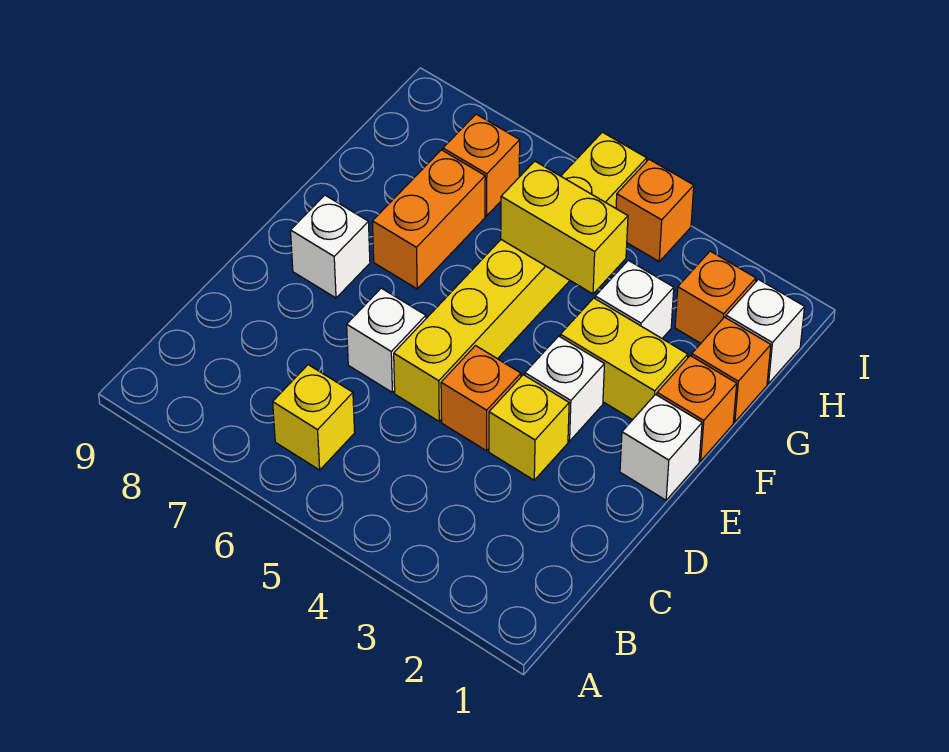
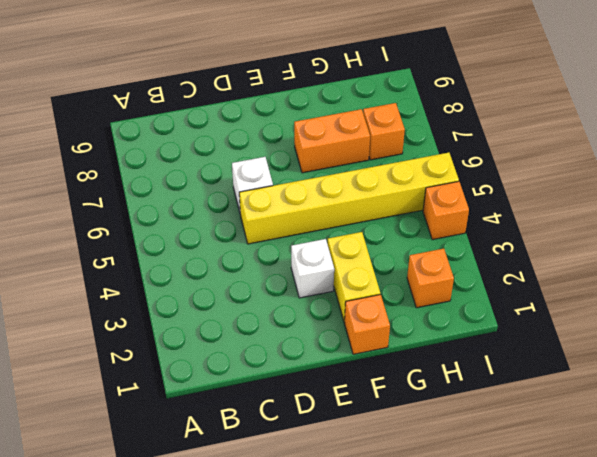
none -> yellow 1x1 brick [273,365,355,470]
none -> yellow 1x1 brick [489,375,569,480]
none -> orange 1x1 brick [441,346,521,451]

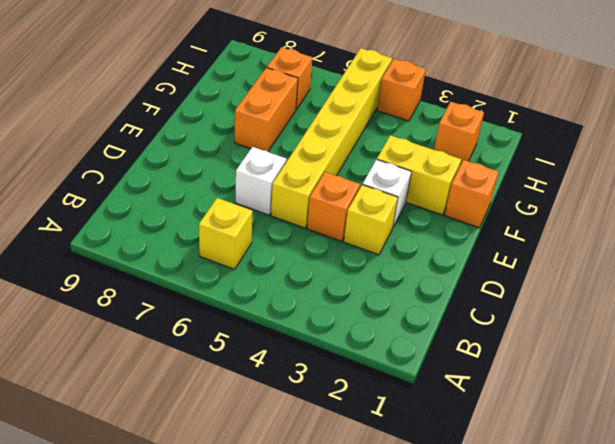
none -> white 1x1 brick [620,395,702,500]
none -> white 1x1 brick [291,195,370,298]
none -> orange 1x1 brick [692,317,771,422]

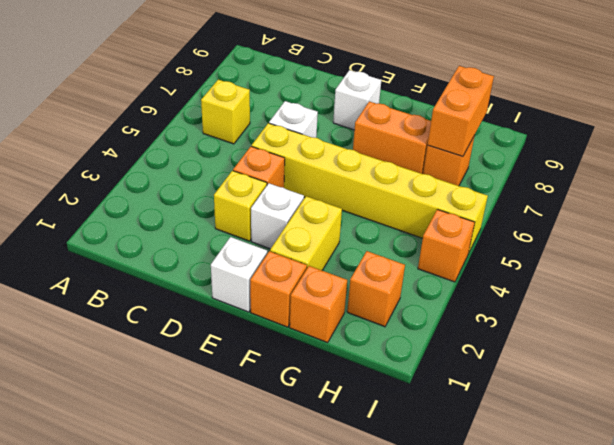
orange 1x2 brick [428,66,494,157] -> none
none -> white 1x1 brick [595,260,674,338]
none -> white 1x1 brick [726,279,804,384]
none -> yellow 1x2 brick [501,161,628,294]

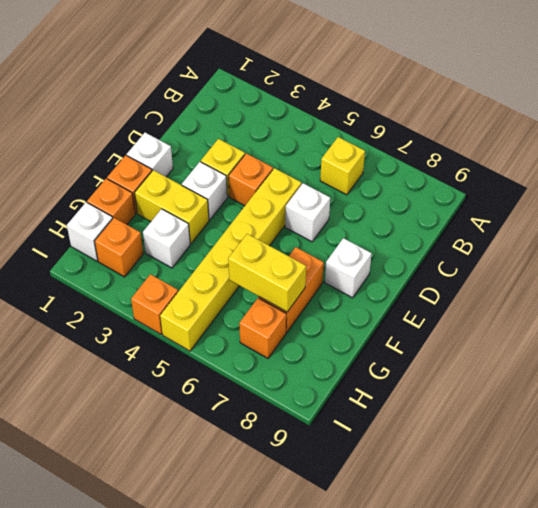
yellow 1x2 brick [228,234,306,312] -> yellow 1x2 brick moved to [501,161,628,294]

